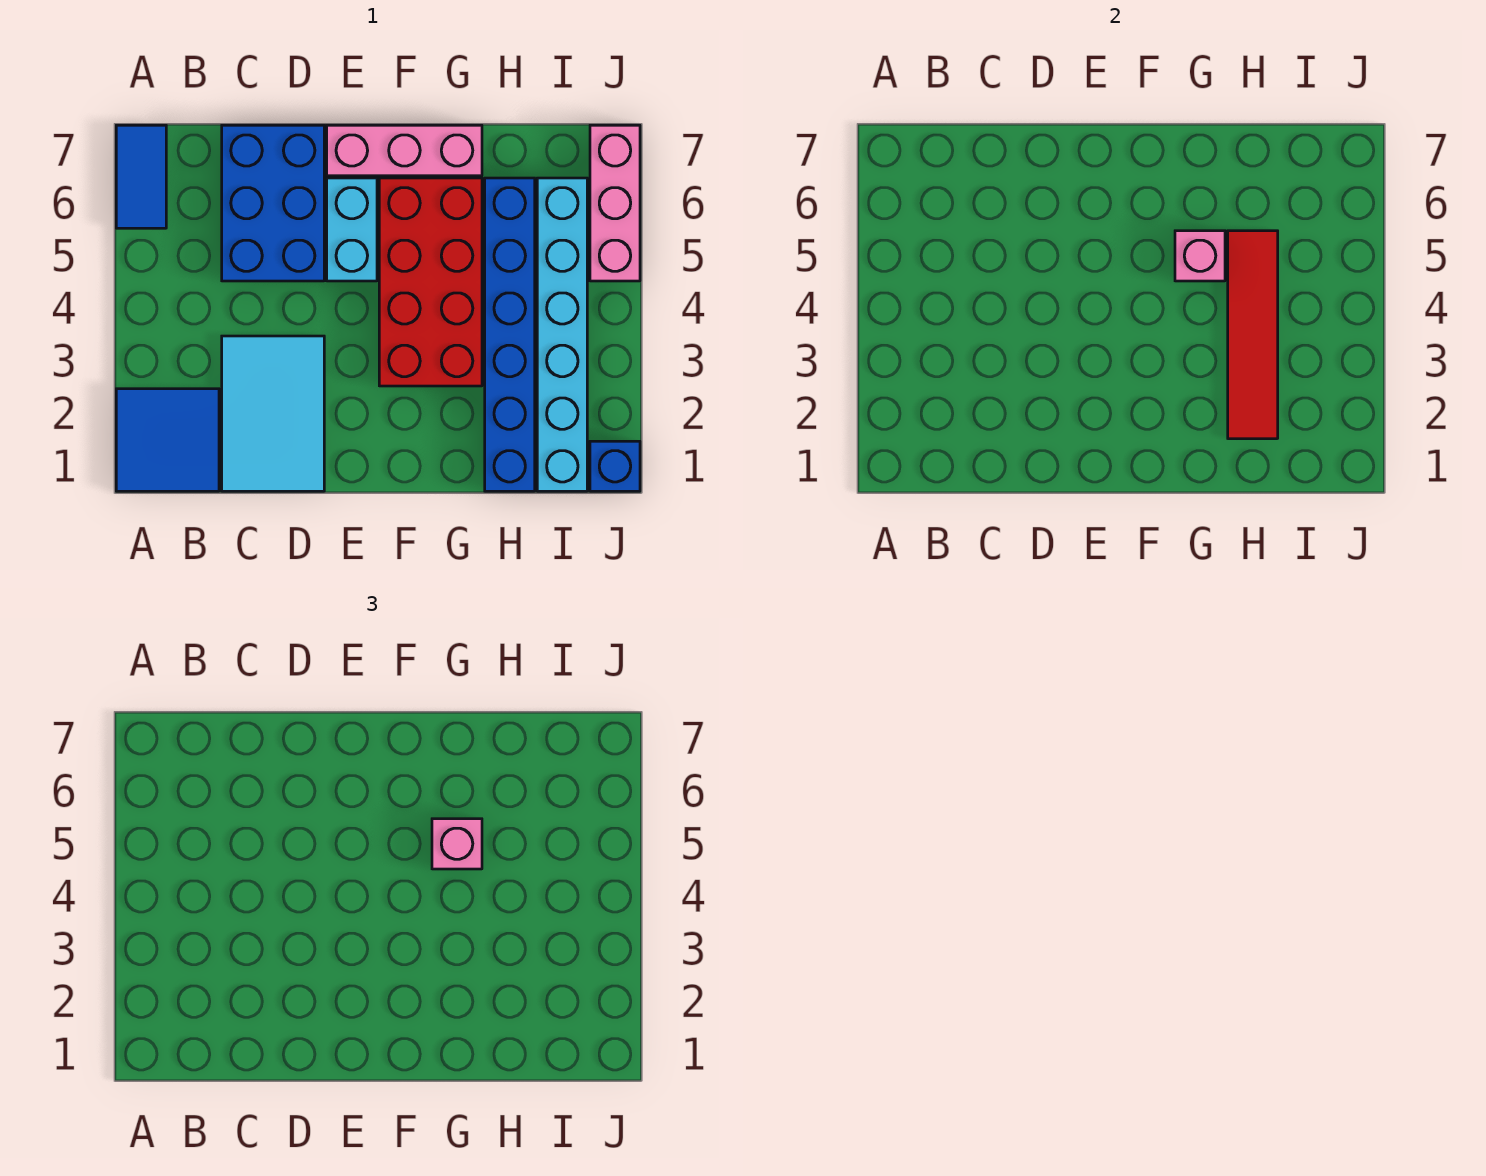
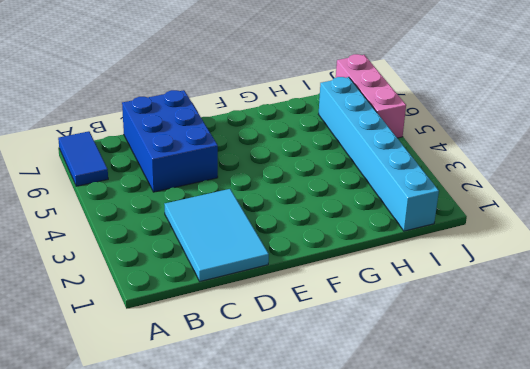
none -> blue 2x2 tile [116,389,219,491]
none -> cyan 1x2 brick [327,178,377,281]
none -> pink 1x3 brick [327,125,482,176]

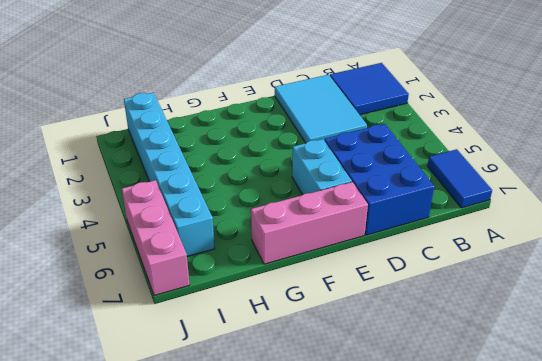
none -> red 2x4 brick [379,178,482,386]
none -> blue 1x6 brick [485,178,535,491]
none -> blue 1x1 brick [590,441,640,491]

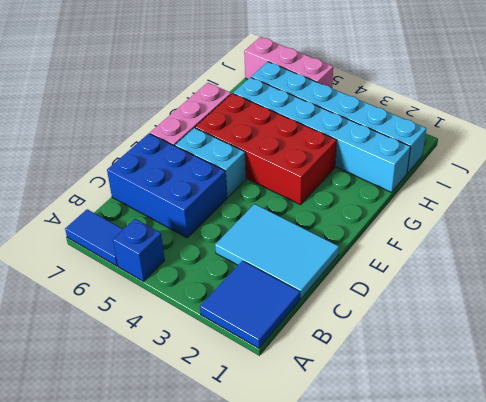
blue 1x1 brick [113,219,165,281] -> blue 1x1 brick moved to [590,441,640,491]
cyan 1x6 brick [233,77,410,192] -> blue 1x6 brick [485,178,535,491]
none -> pink 1x1 brick [1175,231,1225,281]
none -> red 1x4 tile [1228,231,1278,439]
none -> pink 1x1 brick [432,819,482,869]

